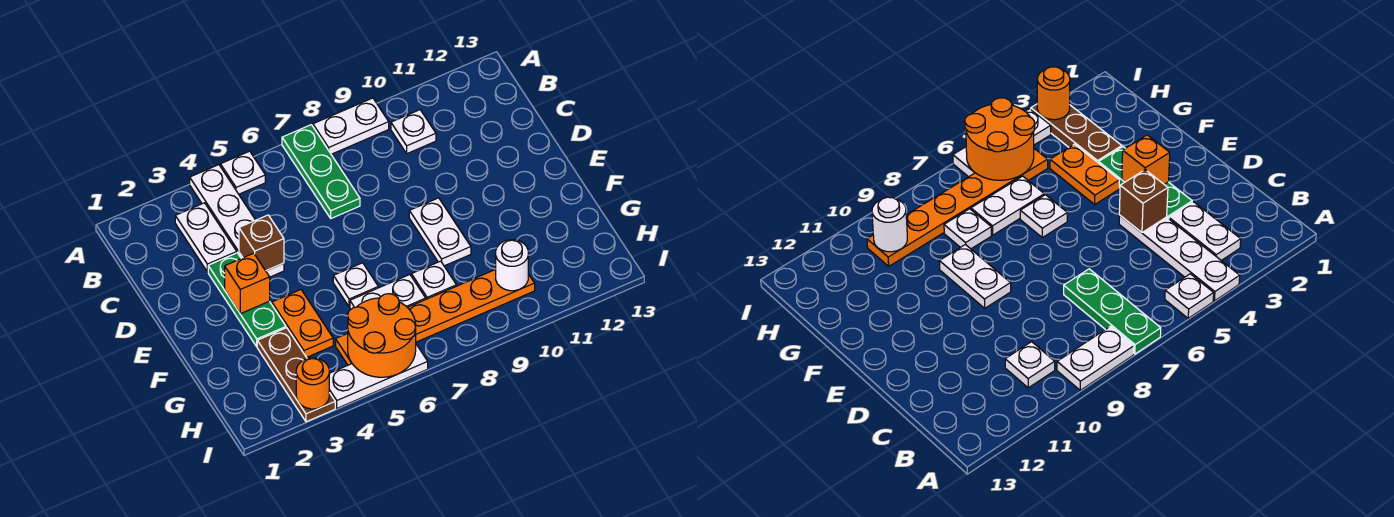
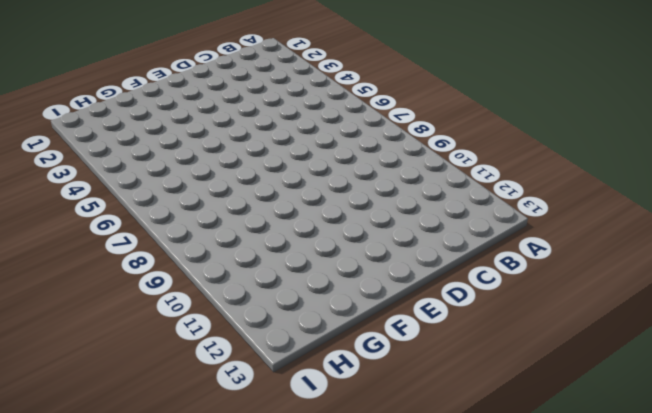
none -> white 1x4 plate [190,165,284,277]
none -> white 1x1 plate [221,151,265,194]
none -> green 1x3 plate [282,125,360,218]

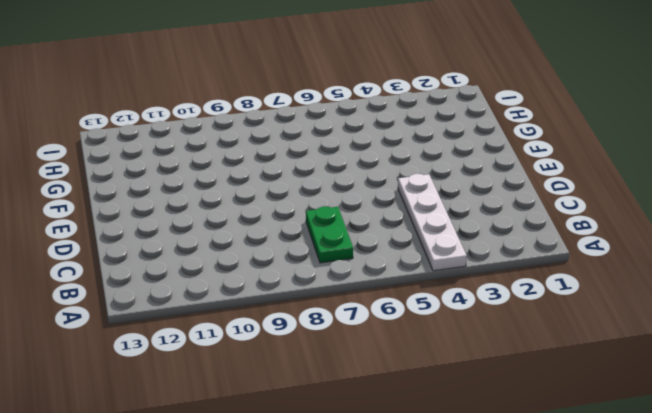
green 1x2 plate [306,206,353,263] -> green 1x3 plate [282,125,360,218]
none -> white 1x1 plate [221,151,265,194]
none -> white 1x2 plate [313,98,389,154]
none -> white 1x2 plate [175,203,237,272]

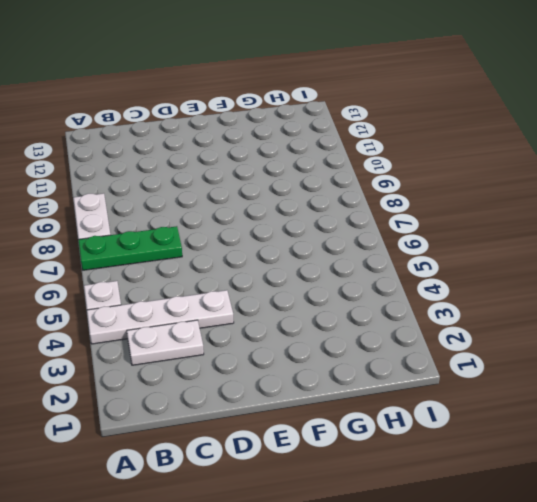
none -> white 1x1 plate [391,110,436,154]
none -> green 1x3 plate [208,253,286,347]
none -> white 1x2 plate [409,198,471,266]

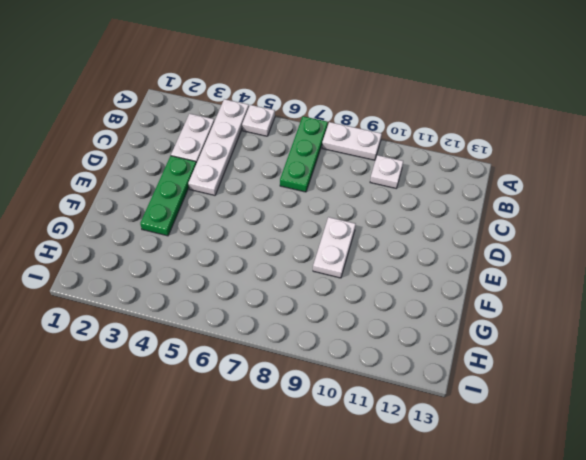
none -> orange 1x2 plate [272,290,333,357]
none -> white 1x1 plate [333,263,378,307]
none -> brown 1x3 plate [257,328,335,422]

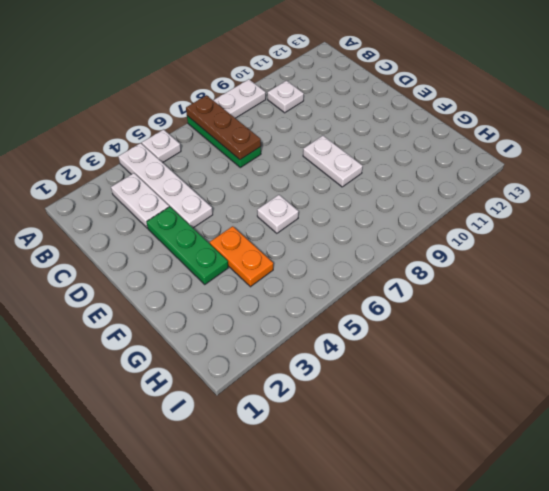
brown 1x3 plate [186,95,261,160] -> brown 1x3 plate moved to [257,328,335,422]
none -> white 1x2 plate [350,275,426,309]
none -> white 1x1 plate [411,261,456,299]
none -> orange 1x6 plate [336,269,535,365]

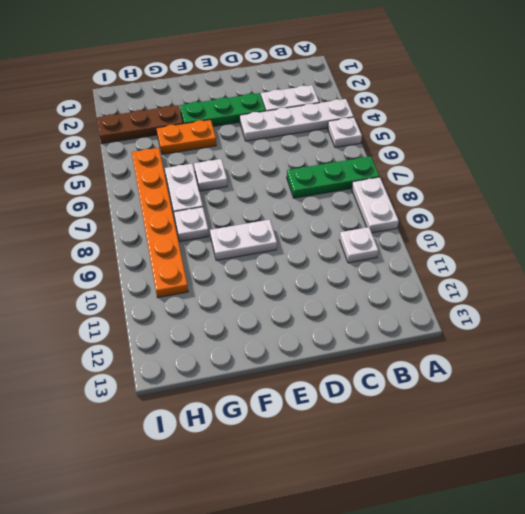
none -> white 1x3 plate [329,344,428,408]
none -> brown 1x1 brick [239,215,284,271]
none -> orange 1x1 brick [225,253,270,314]

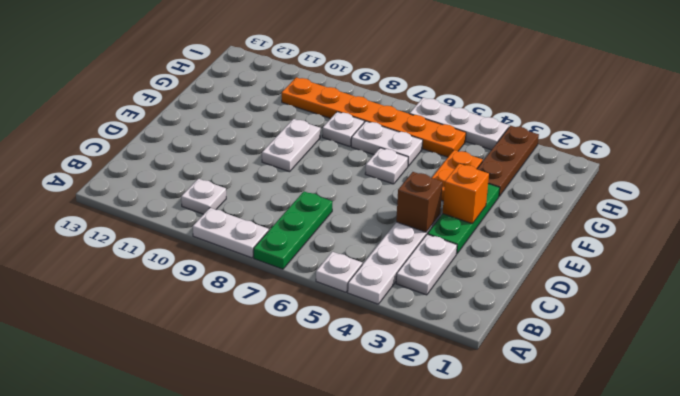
none -> orange 2x2 round brick [348,294,416,377]
none -> white 1x1 round brick [496,240,528,291]
none -> orange 1x1 round brick [296,358,329,409]

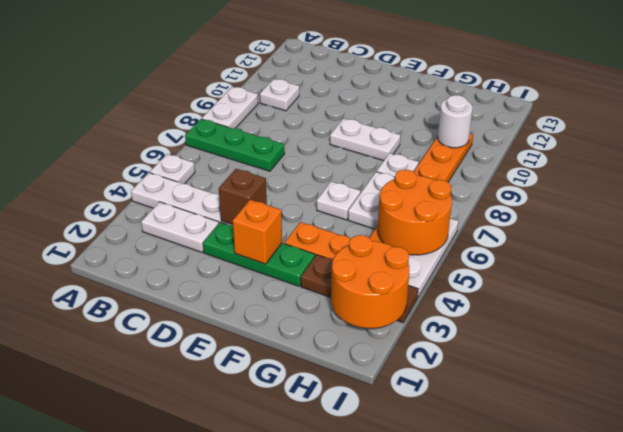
orange 2x2 round brick [331,235,409,328] -> orange 1x1 round brick [296,358,329,409]

